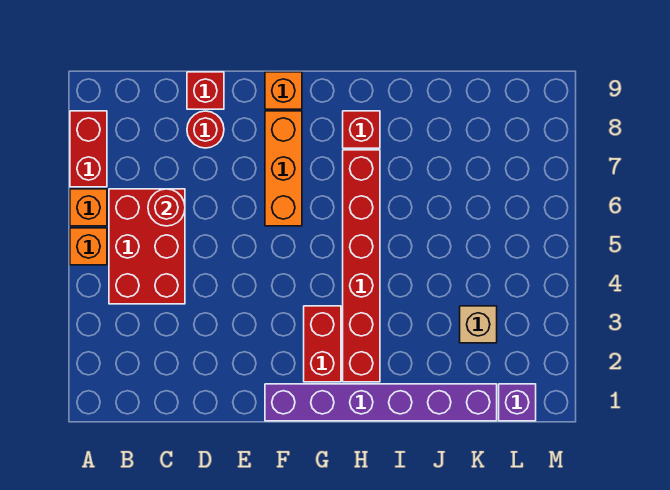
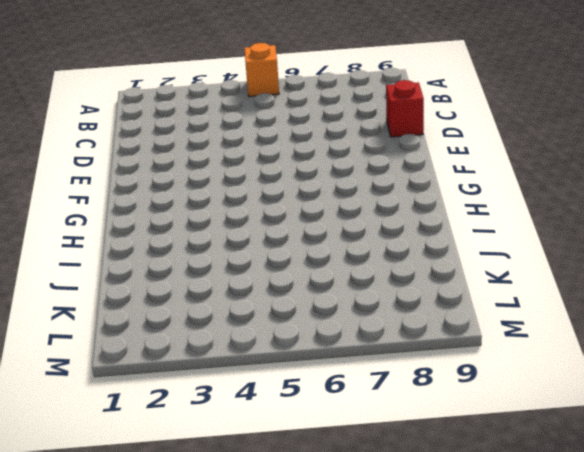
none -> orange 1x1 brick [70,189,107,226]
none -> red 1x2 brick [70,111,107,187]
none -> red 2x3 brick [109,189,185,304]

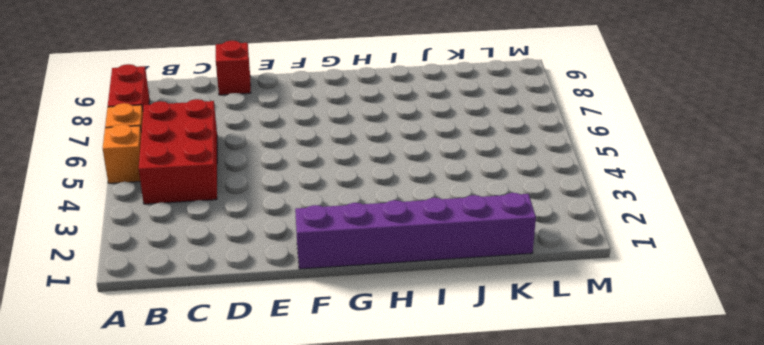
none -> red 1x1 round brick [187,111,224,148]
none -> orange 1x3 brick [265,111,302,226]
none -> orange 1x1 brick [265,72,302,109]

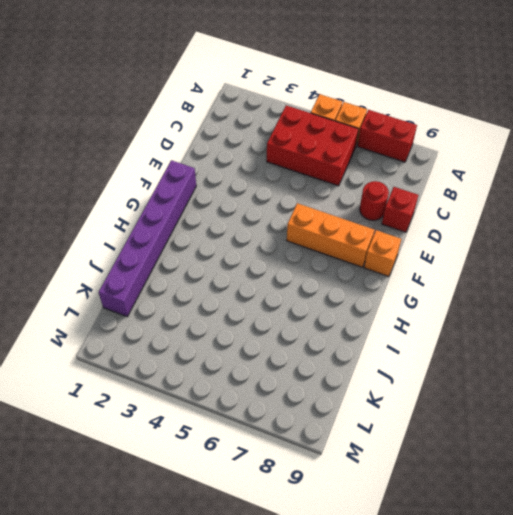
none -> red 1x2 brick [304,306,341,382]
none -> red 1x6 brick [343,150,380,382]
none -> red 1x1 brick [343,111,380,148]

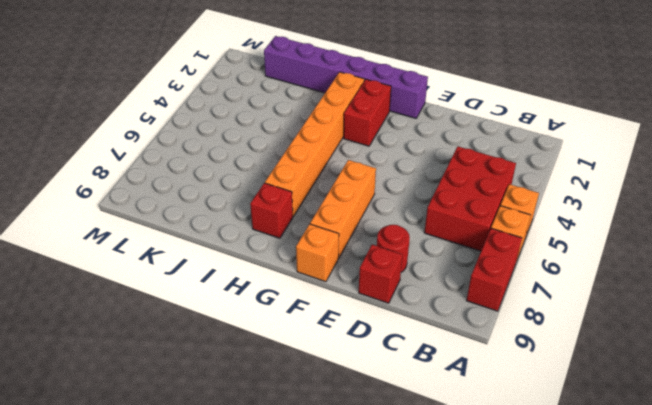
orange 1x6 brick [265,72,364,216] -> red 1x6 brick [343,150,380,382]
none -> tan 1x1 brick [460,306,497,343]
none -> purple 1x1 brick [499,384,536,421]
none -> red 1x1 round brick [148,189,185,226]

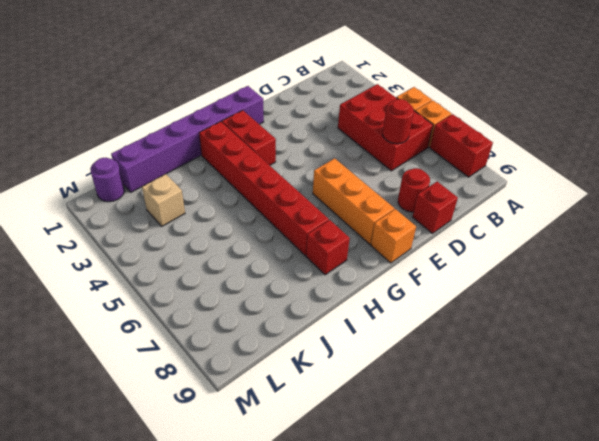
purple 1x1 round brick [90,158,124,202] -> purple 1x1 brick [499,384,536,421]

